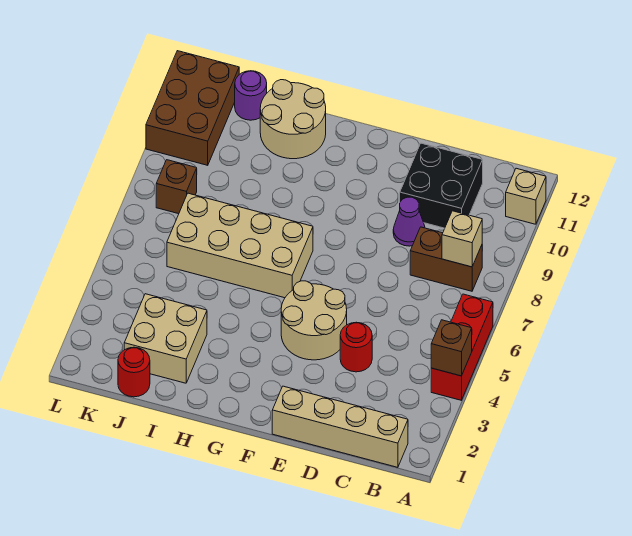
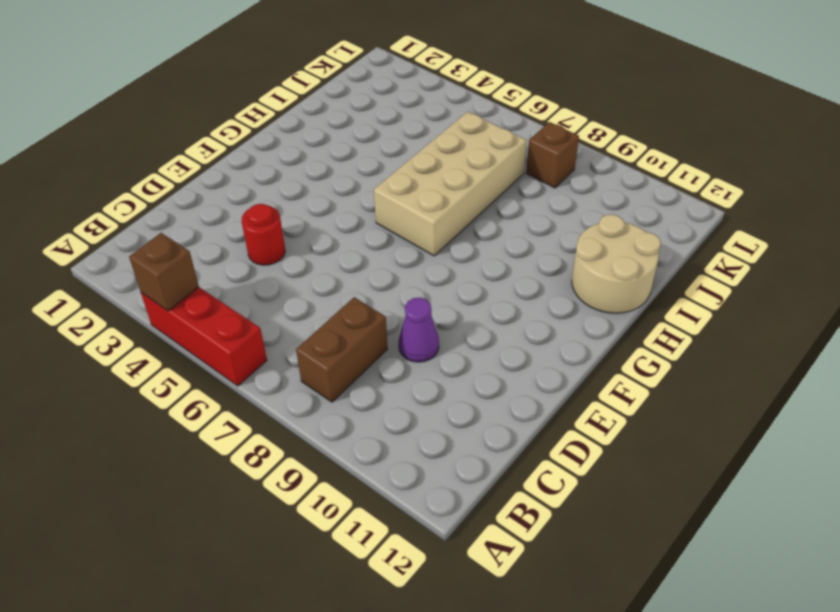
none -> tan 1x1 brick [506,168,546,224]
none -> tan 1x4 brick [272,386,408,467]
none -> black 2x2 brick [400,143,483,228]

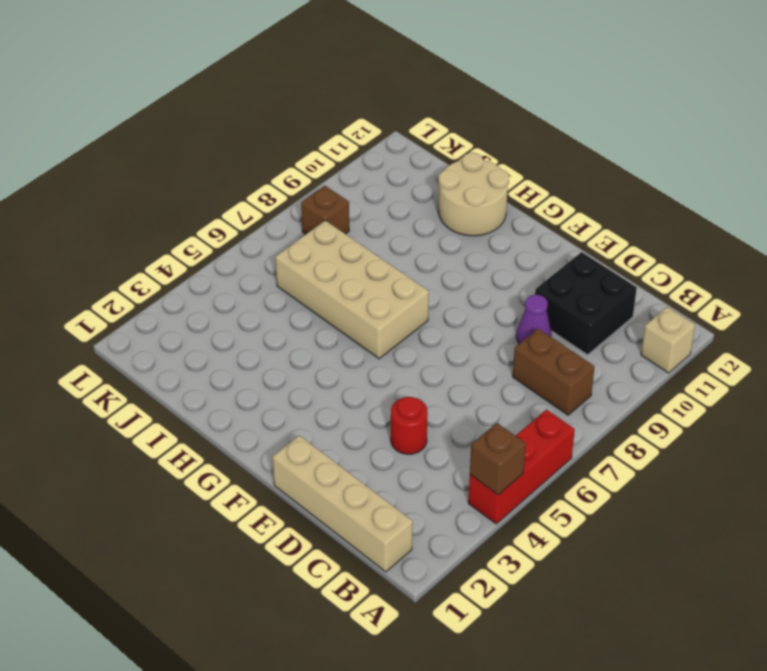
none -> tan 2x2 round brick [281,281,347,360]
none -> tan 2x2 brick [124,294,207,383]
none -> red 1x1 round brick [118,347,150,397]

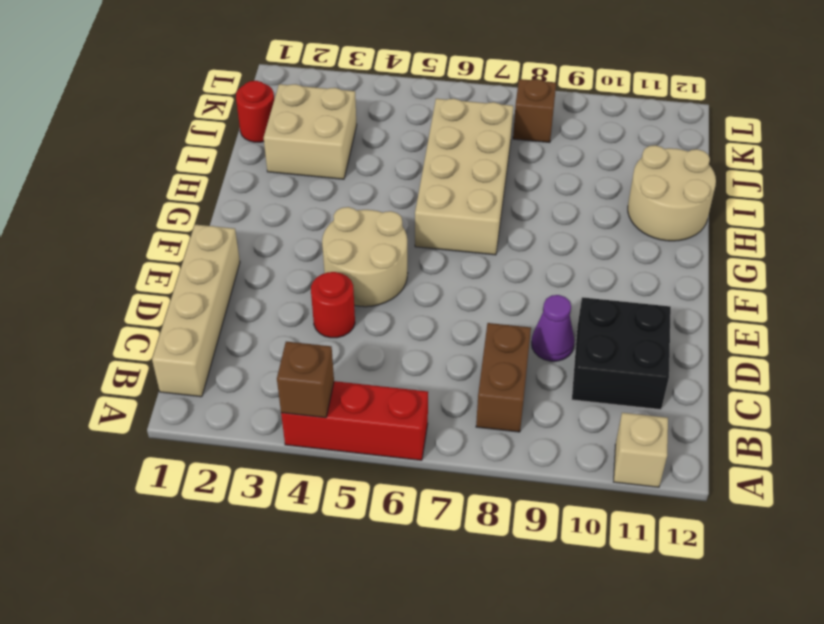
none -> purple 1x1 round brick [235,71,267,120]
none -> brown 2x3 brick [146,51,239,165]
none -> tan 1x1 brick [442,211,482,267]

